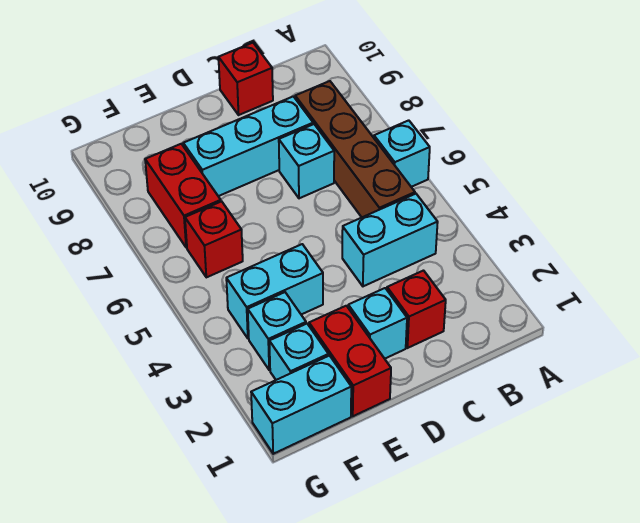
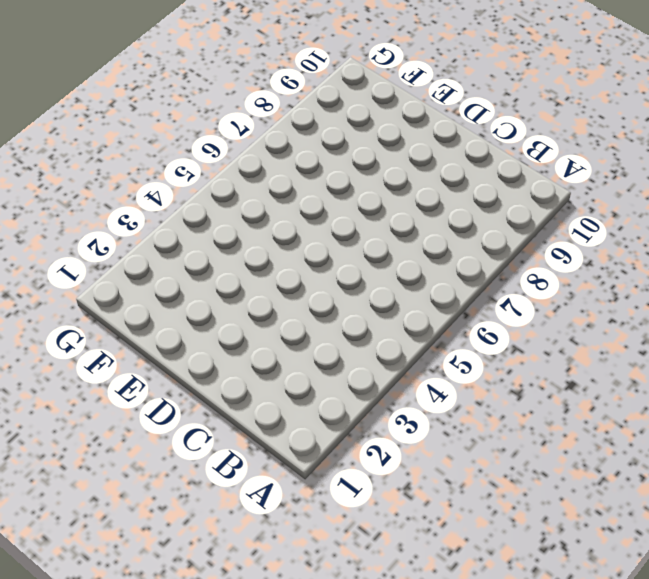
none -> cyan 1x1 brick [374,120,430,187]
none -> cyan 1x2 brick [342,194,438,286]
none -> brown 1x4 brick [295,81,415,217]

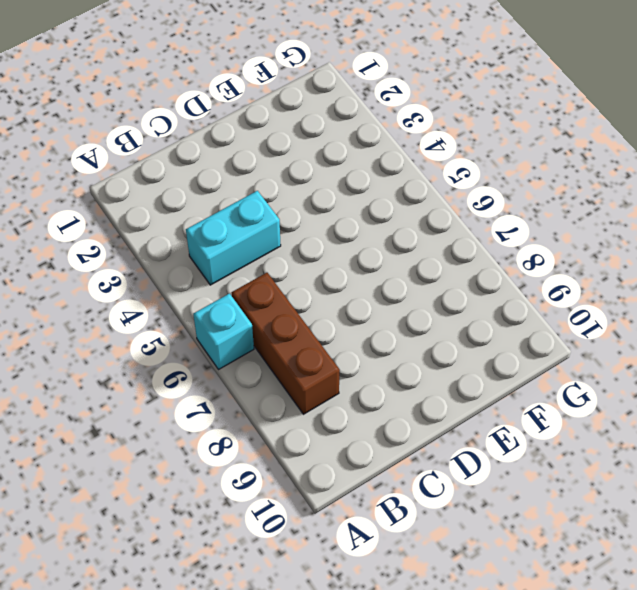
brown 1x3 brick [232,273,340,414] -> brown 1x4 brick [295,81,415,217]
none -> red 1x1 brick [387,271,446,348]
none -> cyan 1x1 brick [279,124,334,198]
none -> cyan 1x3 brick [183,96,313,196]

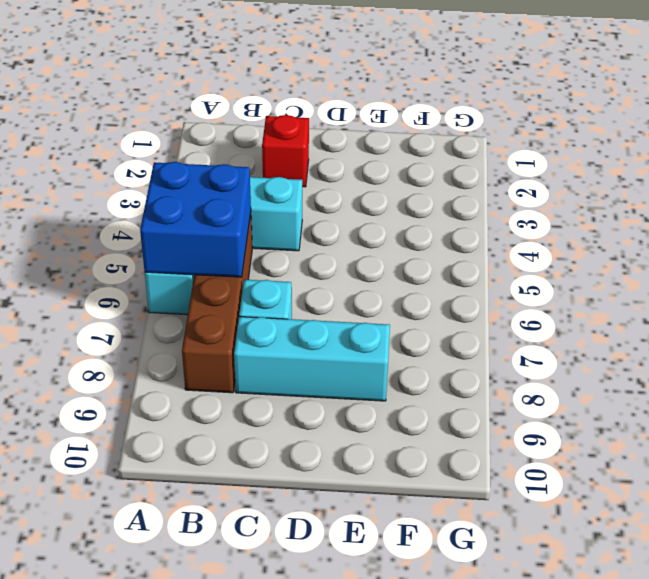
blue 2x2 brick [140,162,251,277] -> none
none -> red 1x1 brick [218,43,273,115]
none -> cyan 1x1 brick [348,288,407,359]
none -> red 1x2 brick [309,306,391,416]

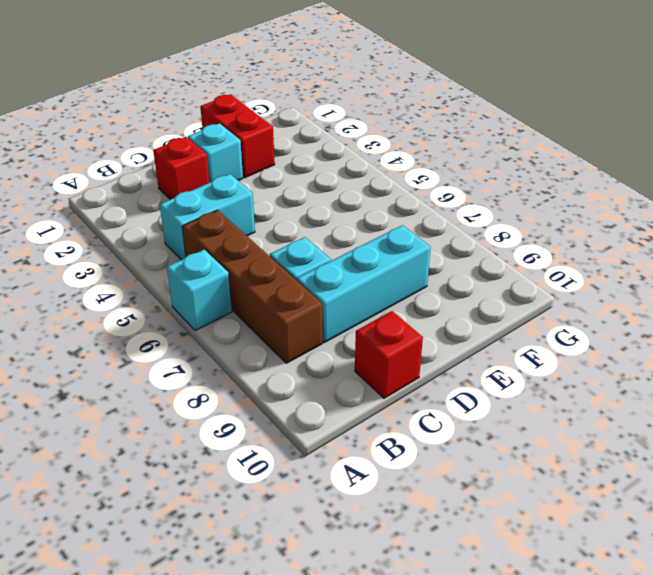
none -> cyan 1x2 brick [226,244,323,339]
none -> cyan 1x2 brick [251,356,351,454]
none -> cyan 1x1 brick [269,324,329,380]

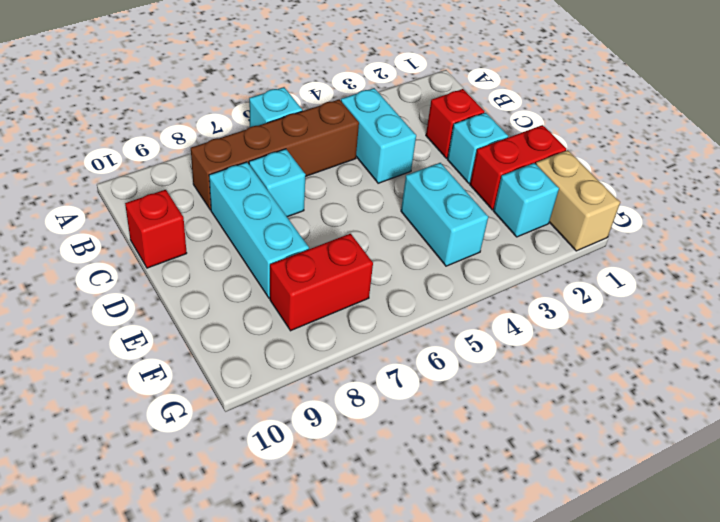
tan 1x2 brick [536,150,620,251] -> cyan 1x2 brick [251,356,351,454]
none -> cyan 1x1 brick [248,292,306,370]
none -> red 1x1 brick [185,201,243,277]

